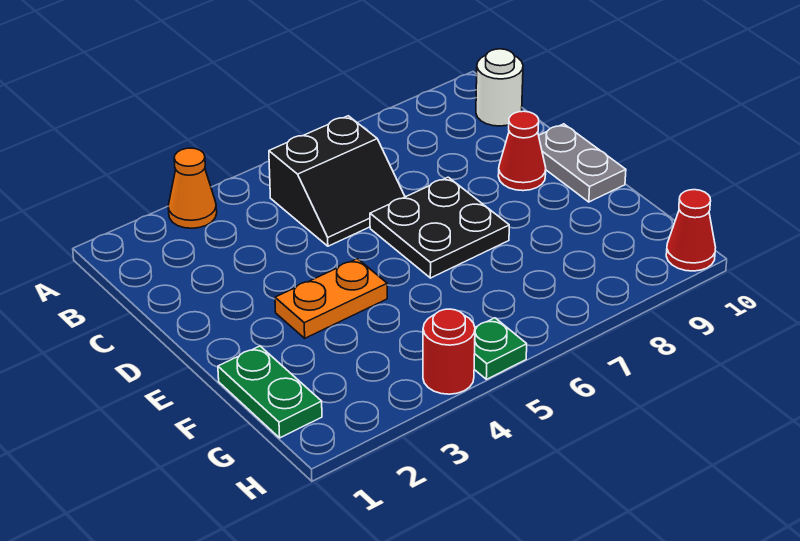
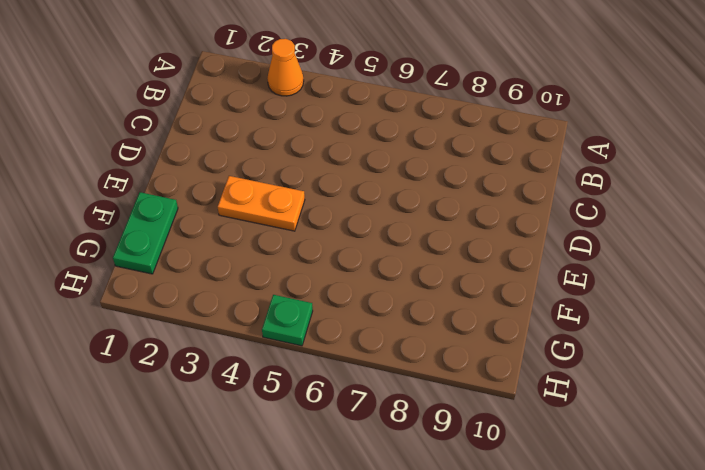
none -> black 2x2 slope [269,116,405,246]
none -> white 1x1 round brick [476,49,523,126]

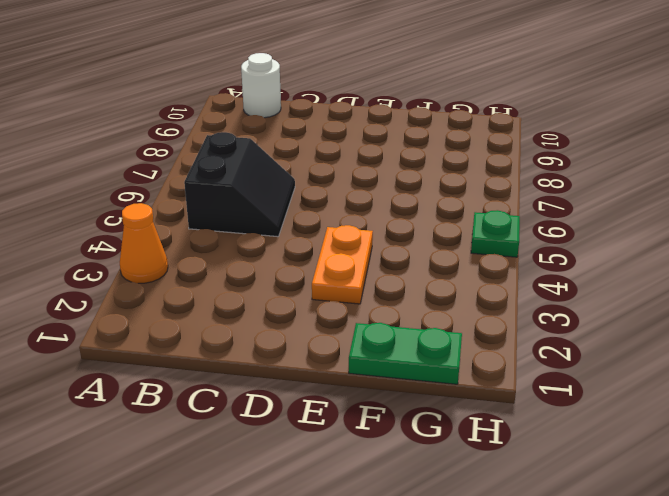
none -> black 2x2 plate [370,177,509,278]
none -> red 1x1 cone [498,111,546,191]

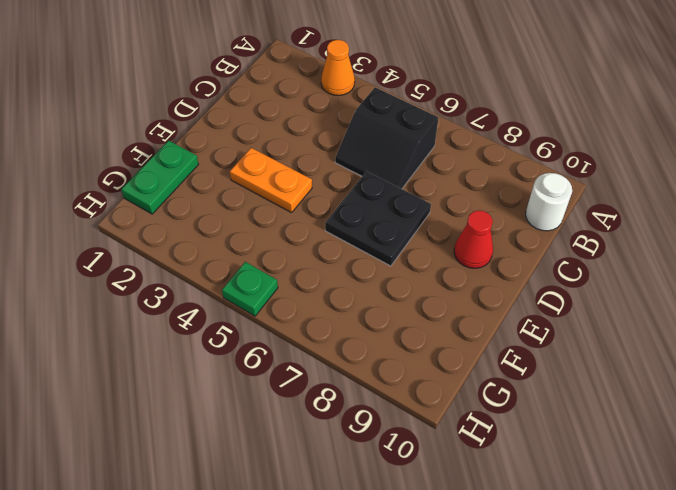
none -> grey 1x2 plate [539,124,626,202]
none -> red 1x1 round brick [423,309,475,394]

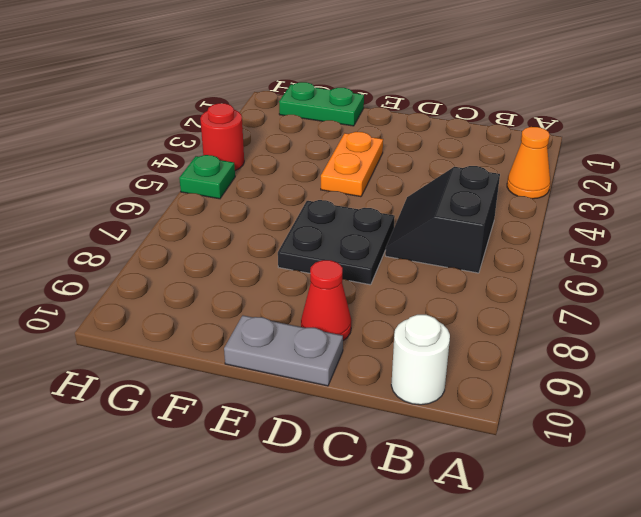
none -> red 1x1 cone [666,190,716,271]

